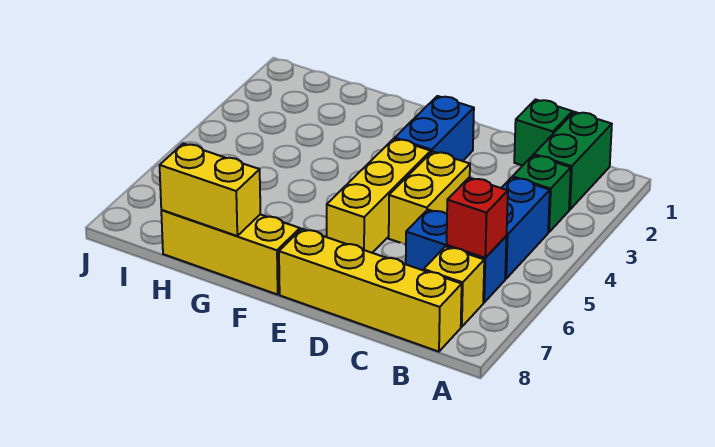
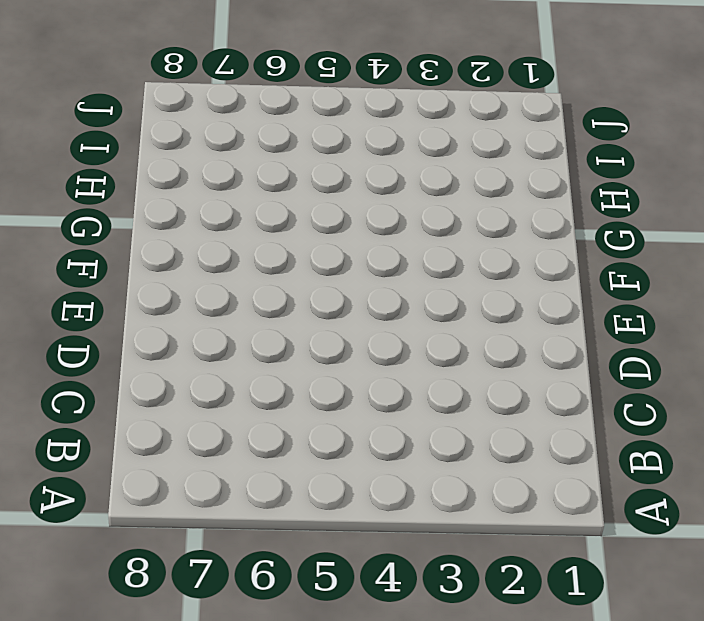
none -> green 1x2 brick [534,112,612,210]
none -> green 1x1 brick [513,155,571,232]
none -> blue 1x2 brick [502,177,550,279]

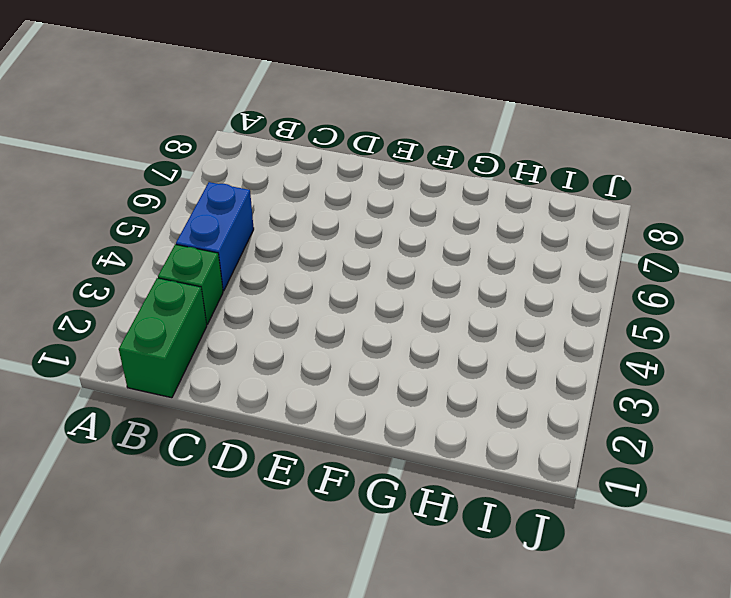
none -> blue 1x2 brick [406,210,507,303]
none -> yellow 1x1 brick [424,246,484,327]
none -> yellow 1x4 brick [279,229,462,352]

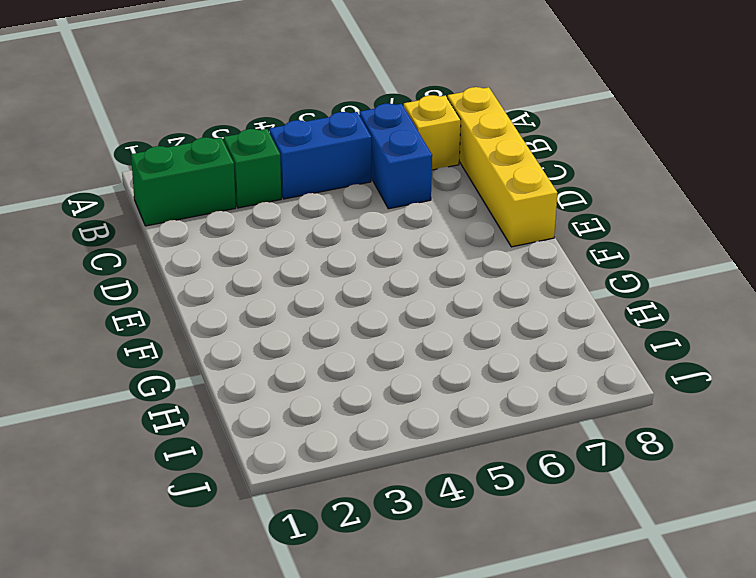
none -> green 1x1 brick [514,100,572,166]
none -> yellow 1x2 brick [389,151,470,245]
none -> blue 1x2 brick [395,96,474,161]

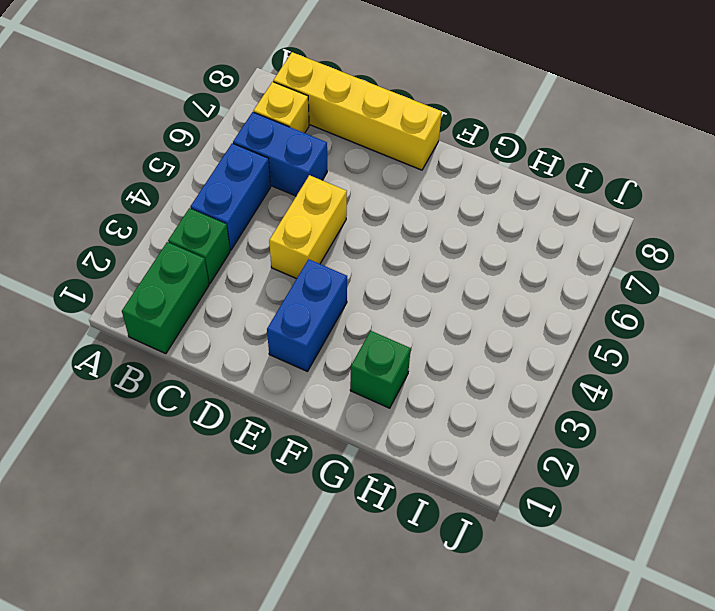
green 1x1 brick [350,331,411,408] -> green 1x1 brick moved to [514,100,572,166]
none -> yellow 1x3 brick [327,139,431,253]
none -> yellow 1x3 brick [161,210,300,295]
none -> red 1x1 brick [447,178,508,258]

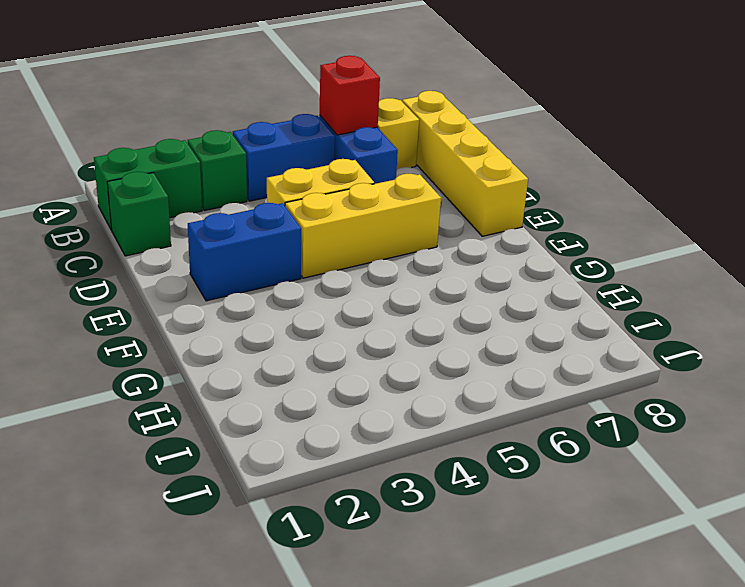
none -> yellow 1x3 brick [161,210,300,295]
none -> yellow 1x2 brick [160,143,260,236]

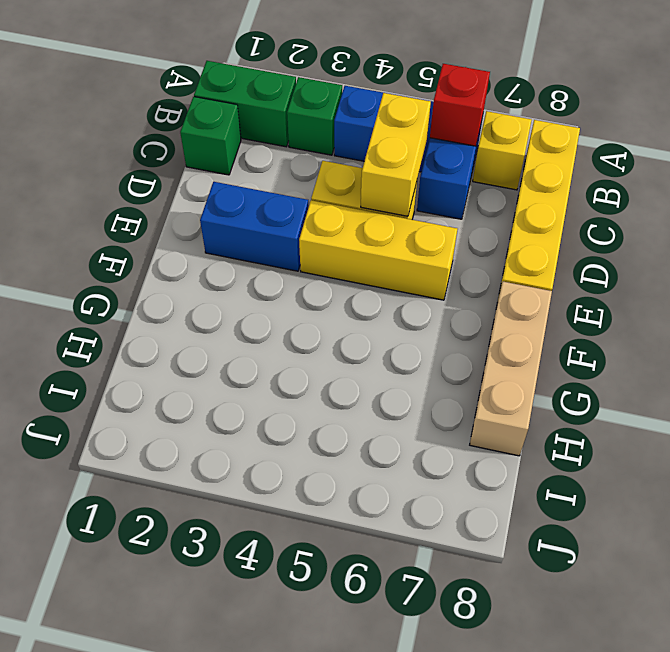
yellow 1x2 brick [361,93,431,216] -> yellow 1x2 brick moved to [160,143,260,236]
tan 1x3 brick [470,281,552,456] -> yellow 1x3 brick [161,210,300,295]

